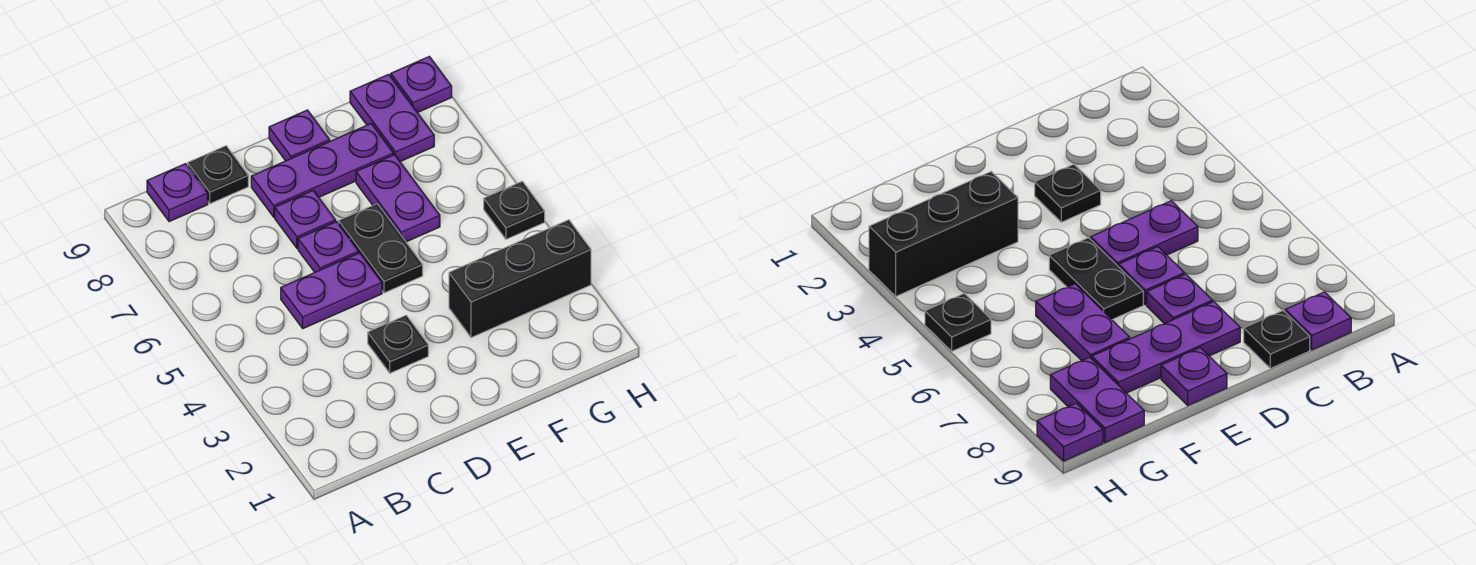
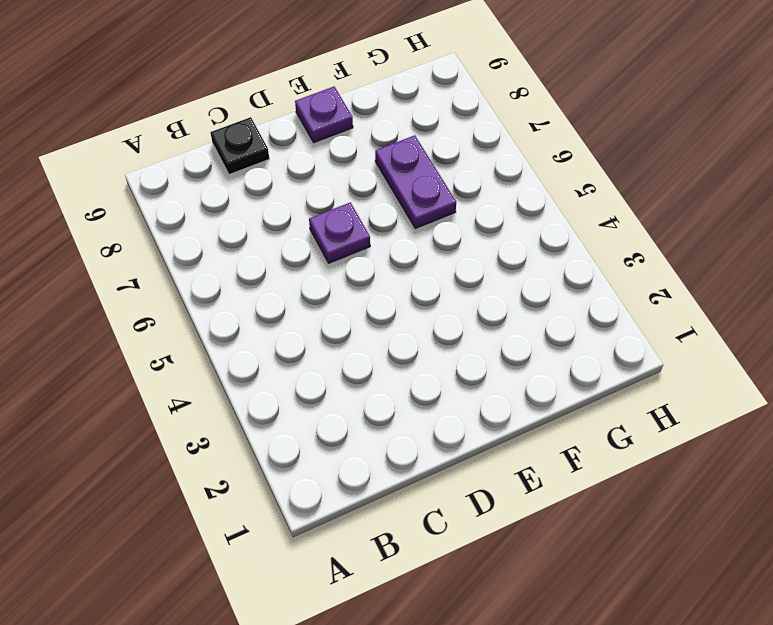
none -> purple 1x1 plate [147,164,208,222]
none -> purple 1x2 plate [281,253,382,329]
none -> black 1x1 plate [368,315,428,373]

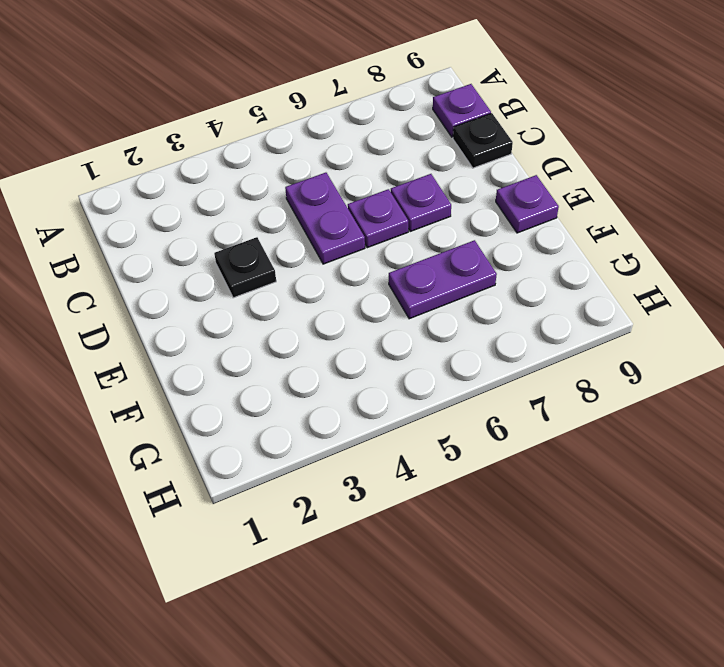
none -> purple 1x3 plate [251,123,394,217]
none -> black 1x2 plate [339,204,423,293]
none -> black 1x3 brick [449,220,591,338]

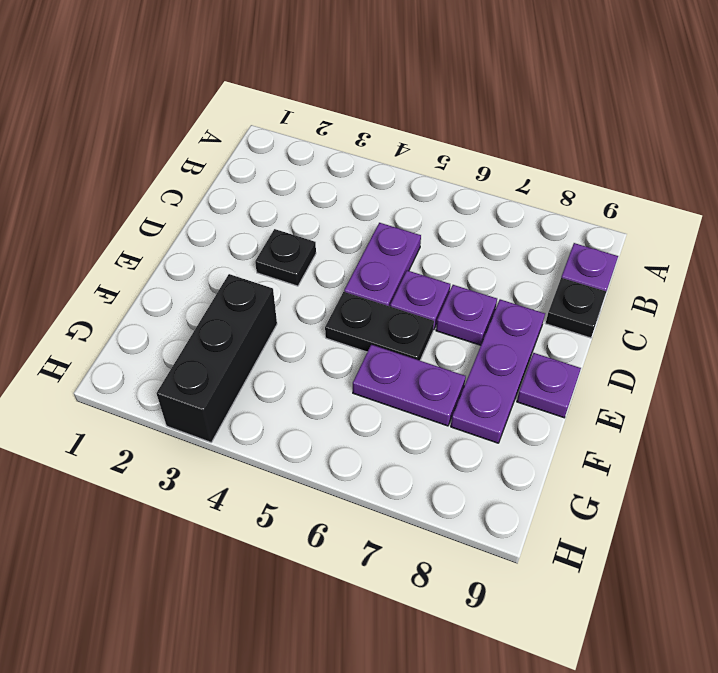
none -> purple 1x2 plate [350,74,434,162]
none -> black 1x1 plate [484,181,545,239]
none -> purple 1x1 plate [391,56,452,113]

